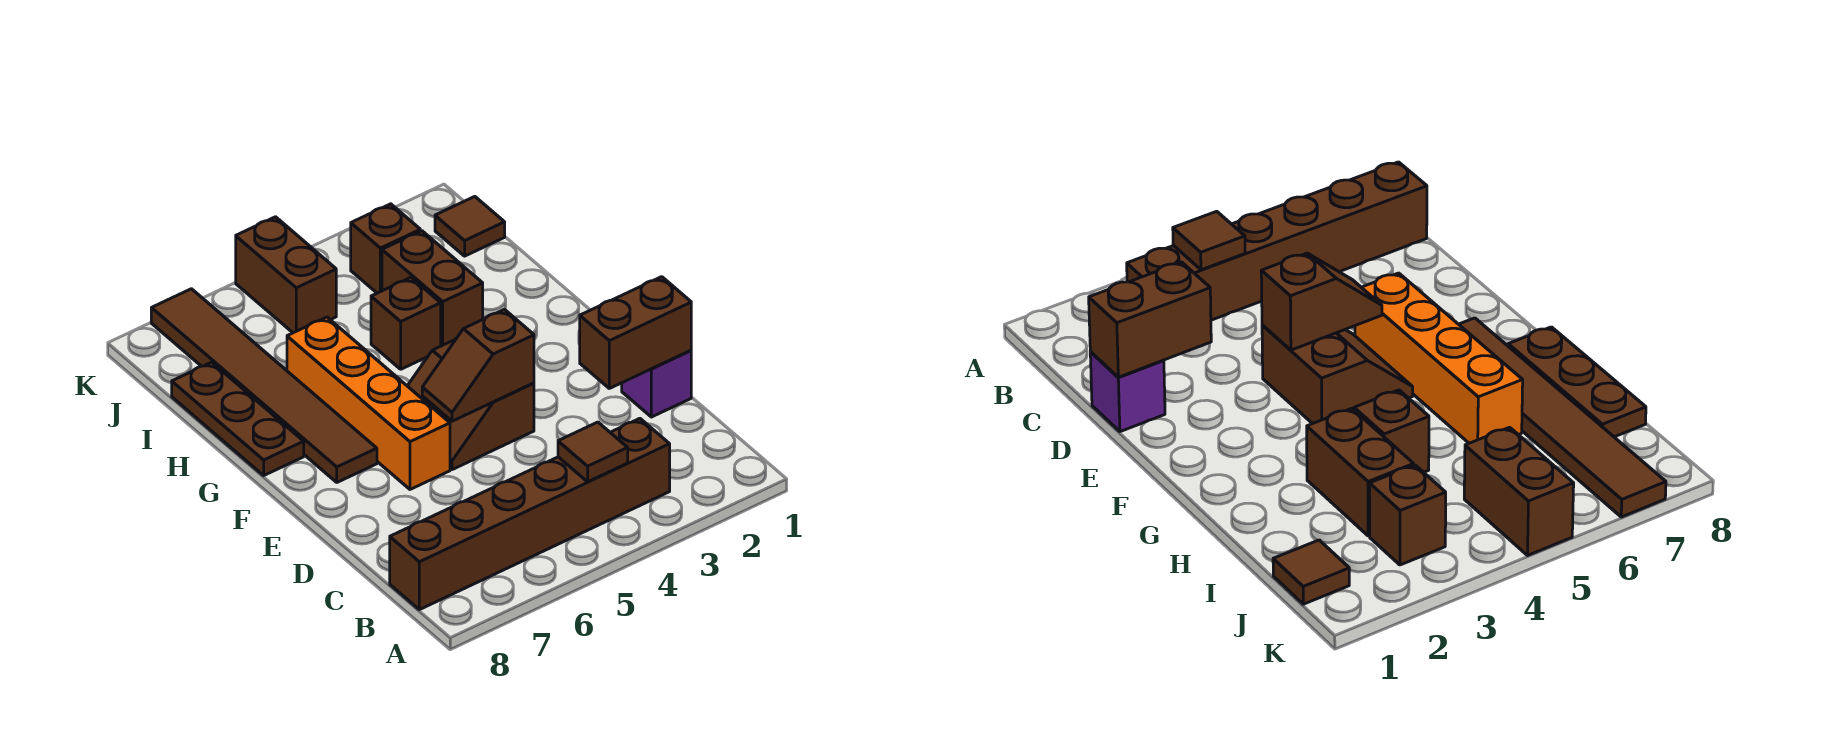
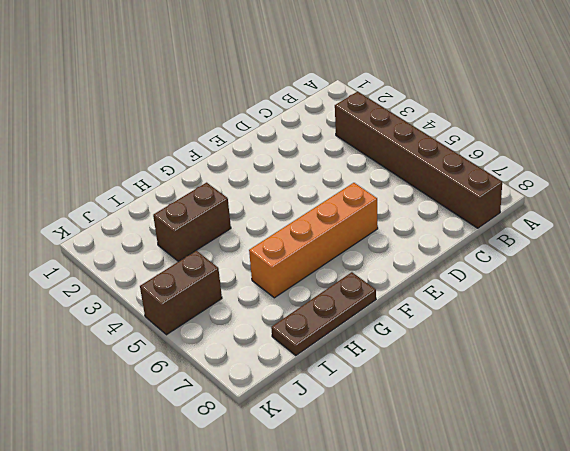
none -> purple 1x1 brick [622,350,691,417]
none -> brown 2x2 slope [408,338,534,470]
none -> brown 1x6 tile [151,289,377,482]

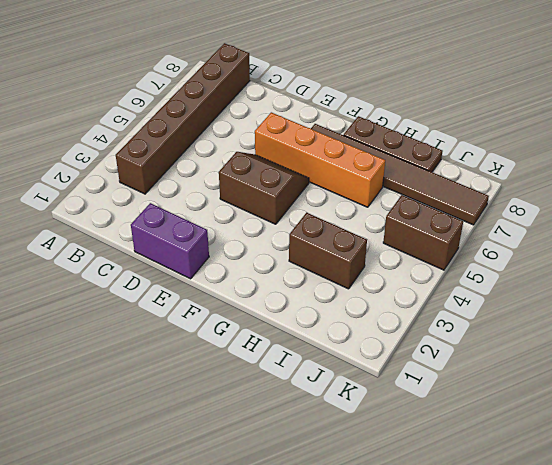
purple 1x2 brick [131,203,209,279] -> purple 1x1 brick [622,350,691,417]
none -> brown 1x1 brick [371,278,441,369]
none -> brown 1x1 tile [435,197,505,256]
none -> brown 1x1 brick [351,204,420,293]

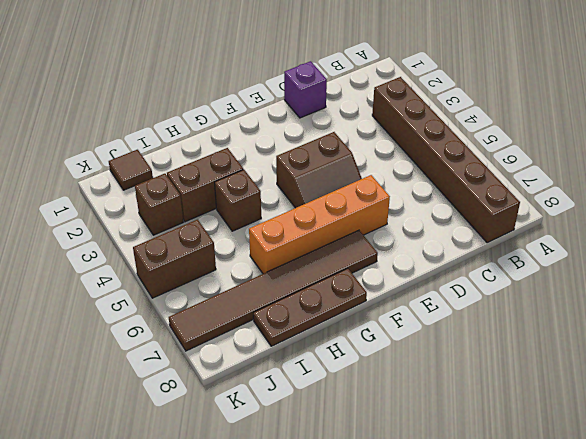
none -> brown 1x1 tile [558,422,628,482]
none -> brown 1x2 brick [580,277,691,388]
none -> brown 1x2 slope [422,309,534,421]

